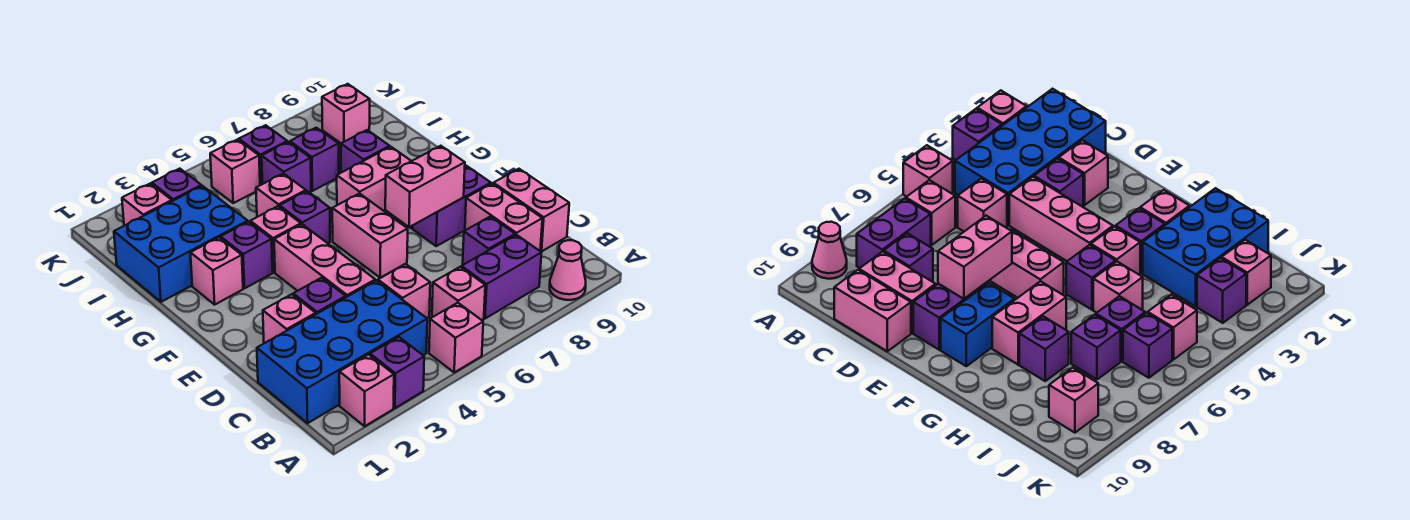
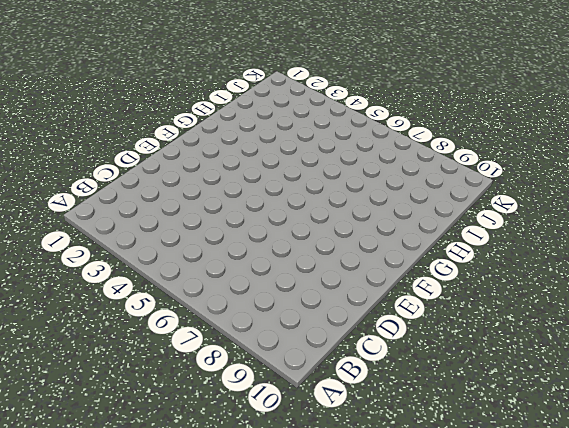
none -> pink 1x1 brick [339,354,394,426]
none -> purple 1x1 brick [370,337,424,408]
none -> pink 1x1 brick [429,303,483,372]
none -> pink 1x1 cone [550,240,586,300]

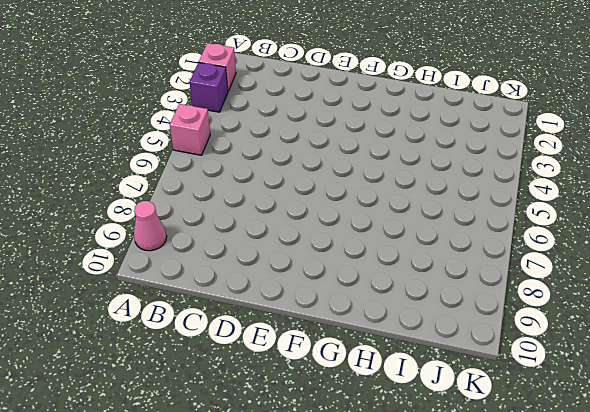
none -> blue 2x4 brick [257,280,427,423]
none -> pink 1x1 brick [432,267,485,320]
none -> purple 1x2 brick [462,235,541,319]
none -> pink 1x1 brick [378,264,430,318]

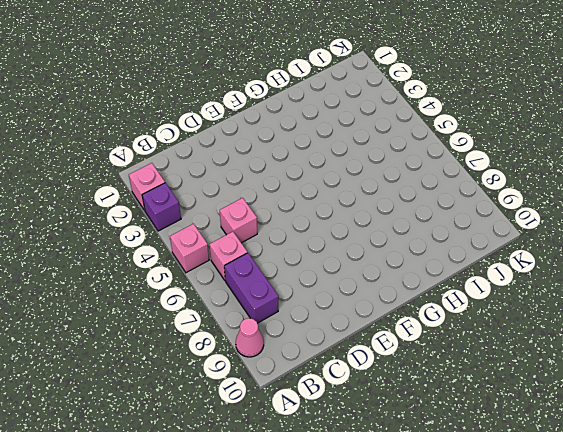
none -> blue 2x4 brick [257,280,427,423]
none -> purple 1x1 brick [463,216,515,265]
none -> pink 1x2 brick [465,184,542,251]
none -> pink 1x2 brick [493,169,569,251]

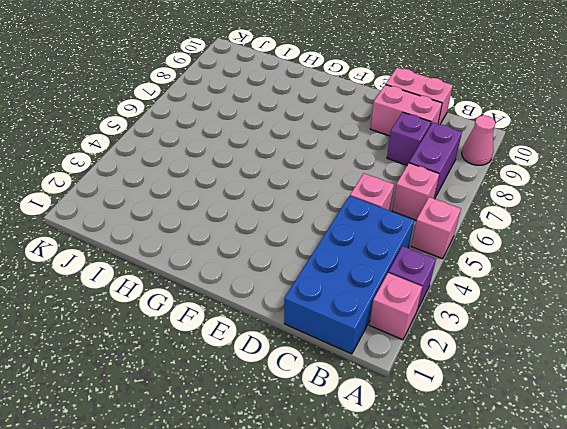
none -> pink 1x1 brick [263,294,316,343]
none -> purple 1x1 brick [293,278,346,314]
none -> pink 1x3 brick [274,224,375,297]
none -> pink 1x2 brick [332,193,408,278]

